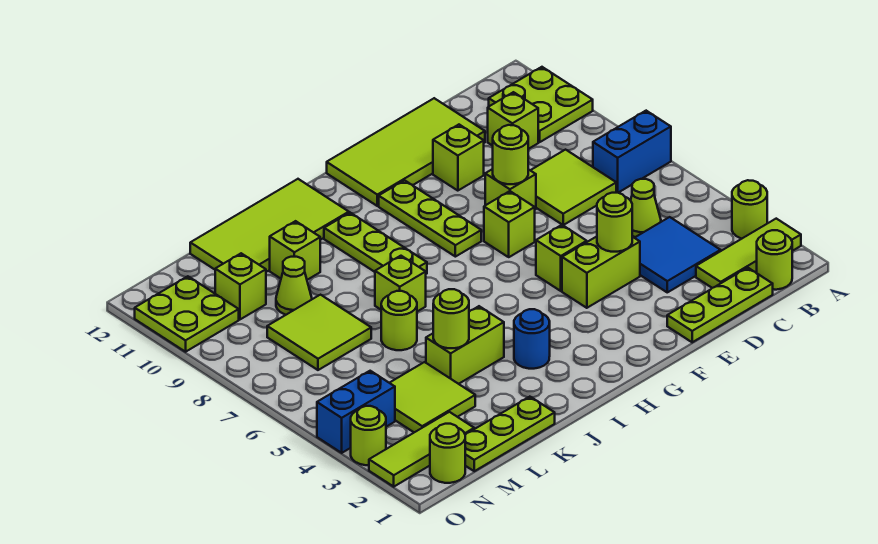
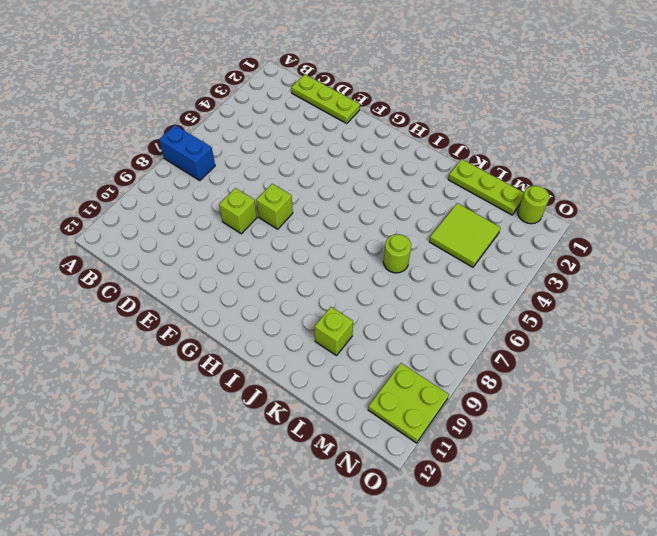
none -> lime 1x3 tile [696,219,801,288]
none -> lime 1x1 round brick [732,180,767,239]
none -> lime 2x2 plate [489,67,593,142]
none -> lime 1x1 round brick [757,230,792,290]

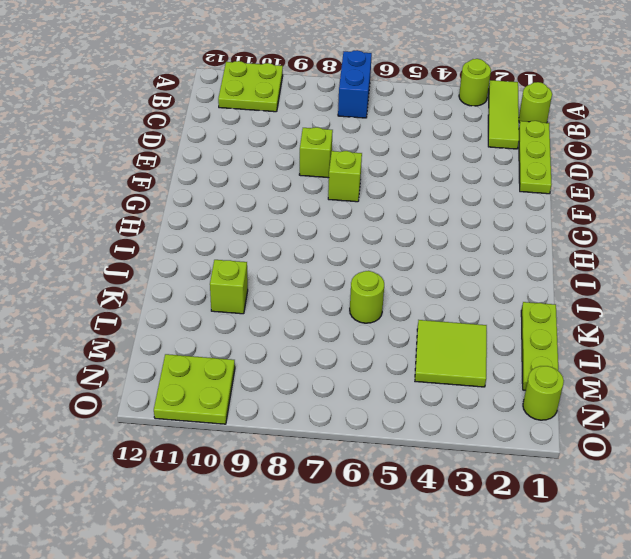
none -> blue 2x2 tile [635,217,721,292]
none -> lime 1x1 cone [631,179,661,237]
none -> lime 2x2 tile [531,150,616,225]
none -> lime 1x1 brick [488,92,538,149]

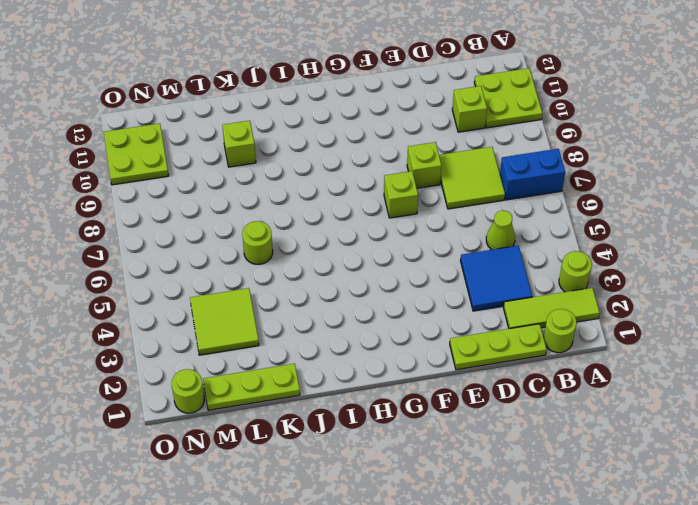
none -> lime 2x4 tile [327,98,485,206]
none -> lime 1x2 brick [562,237,640,308]
none -> lime 1x1 brick [433,125,484,191]
none -> lime 1x1 brick [536,225,587,291]

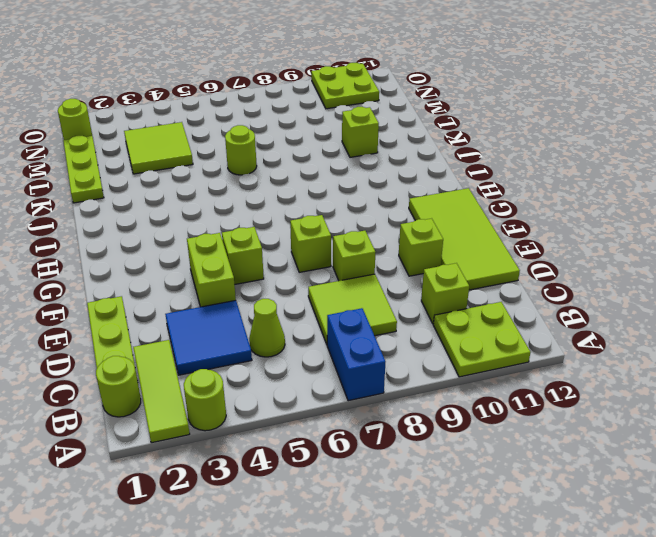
none -> lime 1x3 plate [379,180,481,257]
none -> blue 1x1 round brick [514,309,550,369]
none -> lime 1x3 plate [324,213,427,274]
none -> lime 2x4 tile [190,179,349,272]

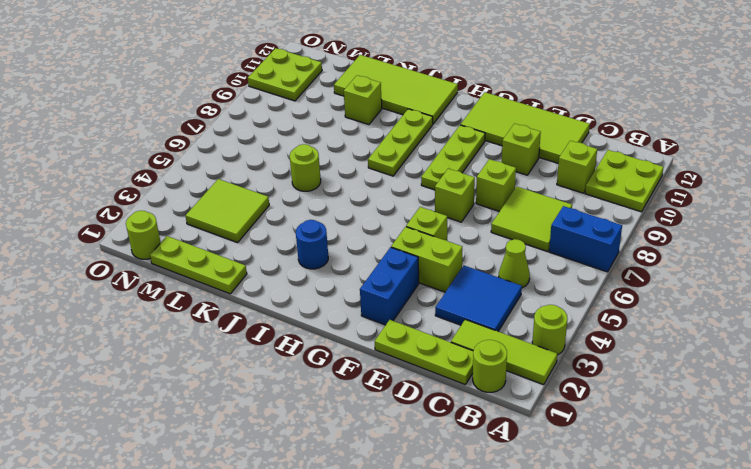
blue 1x2 brick [360,247,419,325] -> blue 1x2 brick turned to [317,371,395,453]
none -> lime 1x2 brick [426,306,504,384]
none -> lime 1x1 brick [375,256,426,312]
none -> lime 2x2 tile [267,295,371,370]
none -> lime 1x1 cone [276,257,312,315]

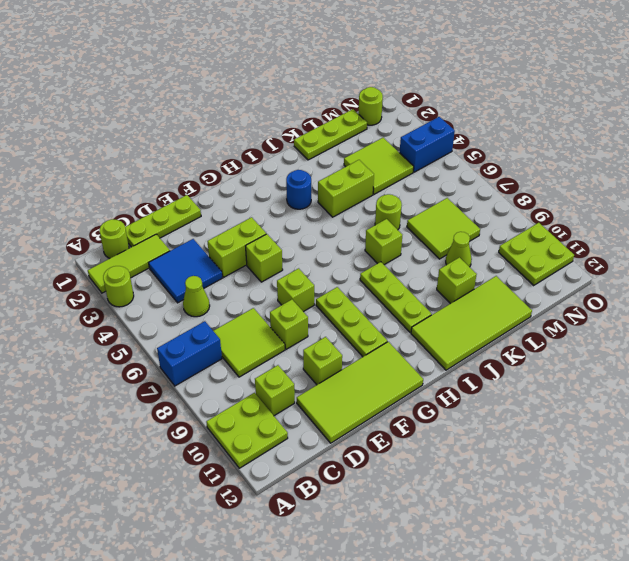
none -> lime 1x3 tile [369,412,474,487]
none -> lime 1x1 brick [215,253,266,319]
none -> lime 1x1 round brick [351,406,386,465]
none -> lime 1x1 round brick [597,193,632,252]

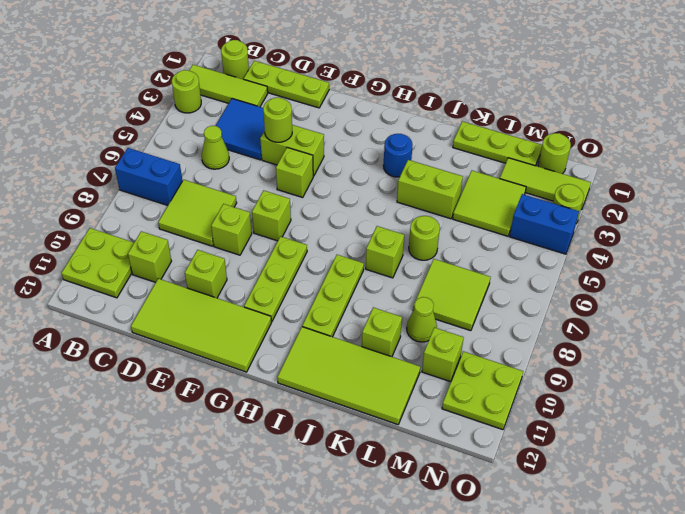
none -> lime 1x1 round brick [493,125,528,184]
none -> lime 1x1 round brick [433,289,469,348]

